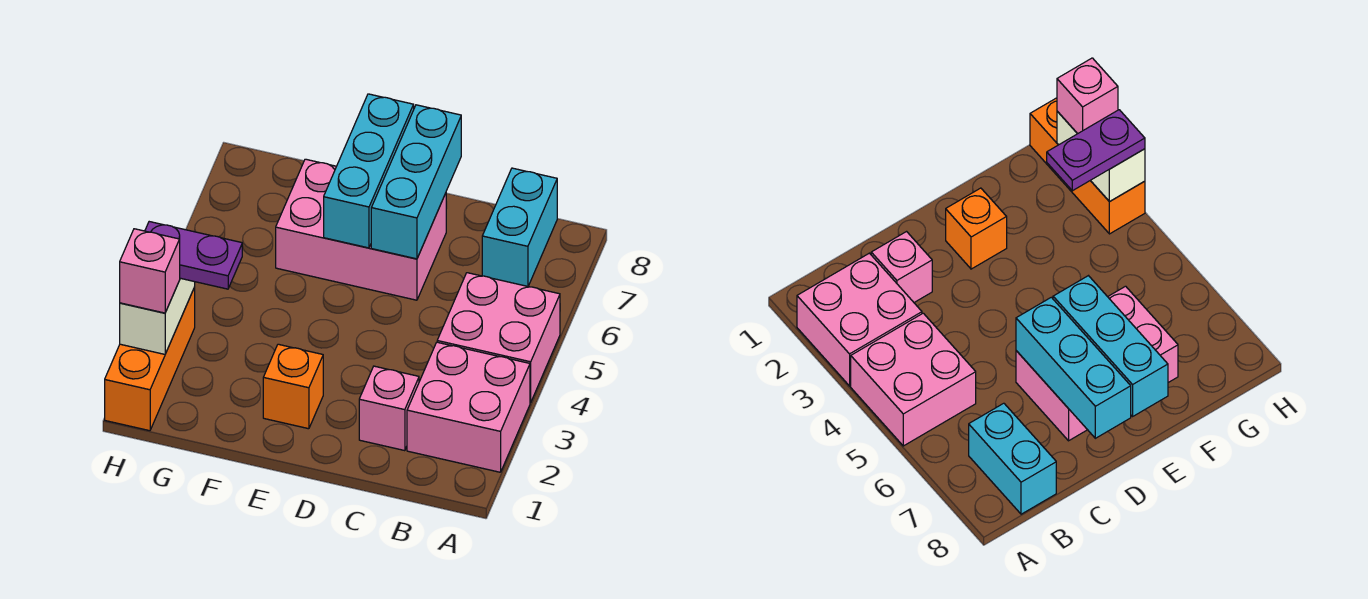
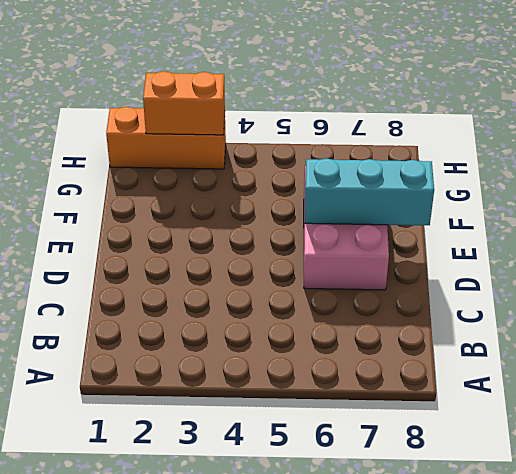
orange 1x2 brick [143,71,225,135] -> white 1x2 brick [120,278,195,354]
none -> pink 2x2 brick [407,342,530,472]
none -> pink 2x2 brick [437,273,560,403]
none -> cyan 1x2 brick [482,168,557,286]

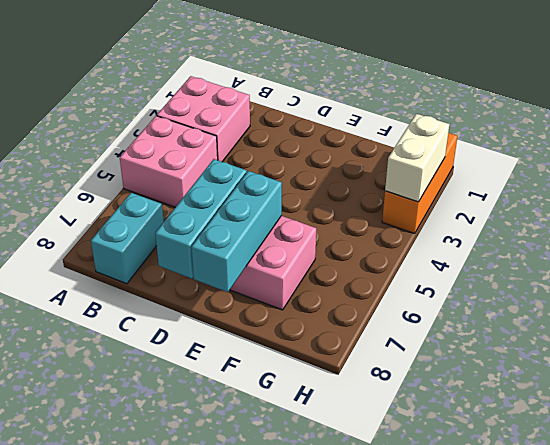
none -> pink 1x1 brick [359,366,419,451]
none -> orange 1x1 brick [263,344,323,429]
none -> purple 1x2 plate [145,222,242,289]

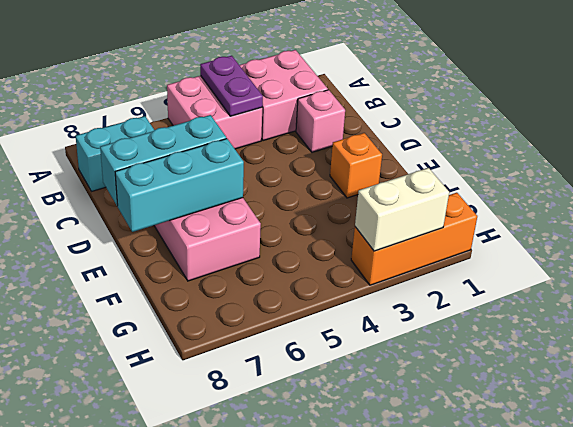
purple 1x2 plate [200,56,263,116] -> purple 1x2 plate moved to [145,222,242,289]
none -> pink 1x1 brick [120,229,180,313]

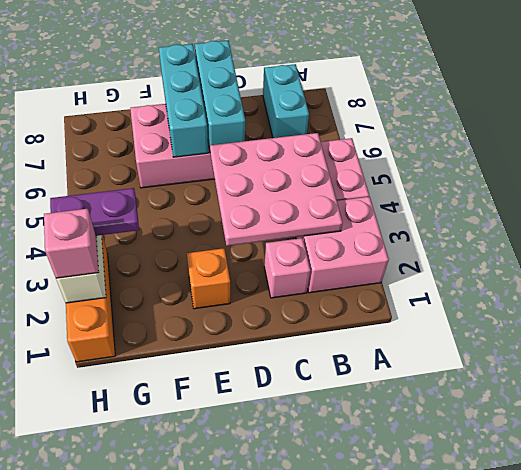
pink 3x3 plate [210,133,343,246] -> none

